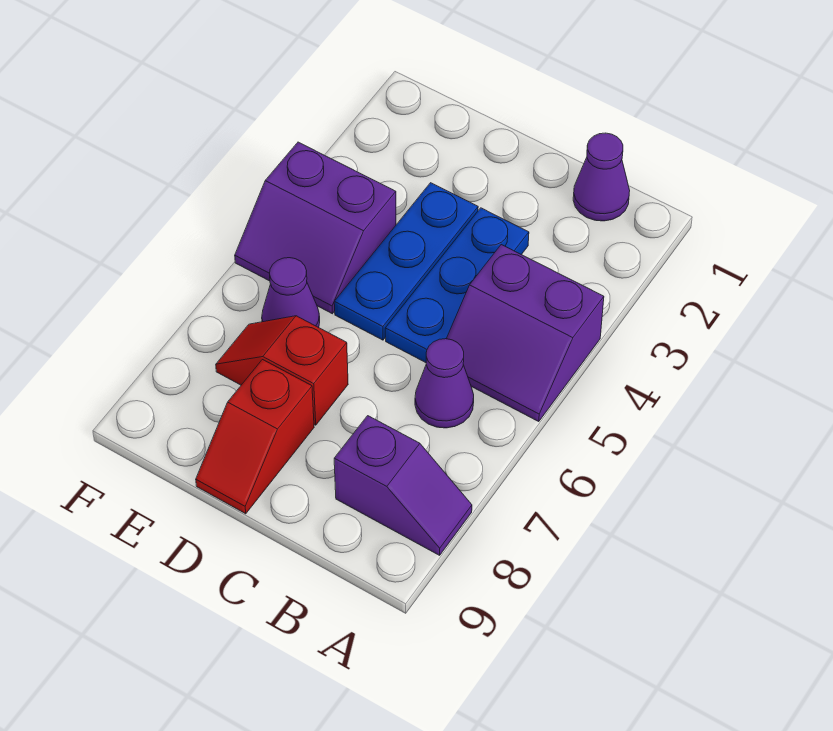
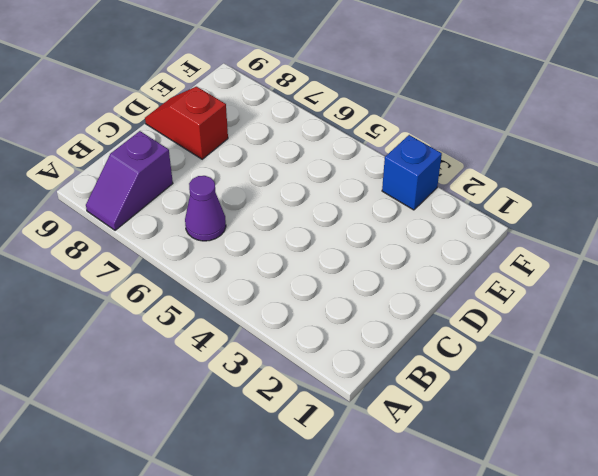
blue 1x1 brick [382,135,442,210] -> none
none -> purple 2x2 slope [446,245,604,422]
none -> purple 1x1 cone [573,133,630,221]

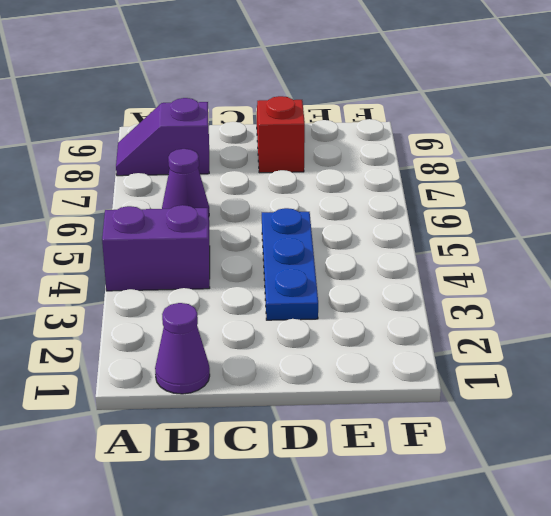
none -> blue 1x3 plate [385,208,529,363]
none -> red 1x2 slope [216,316,348,425]

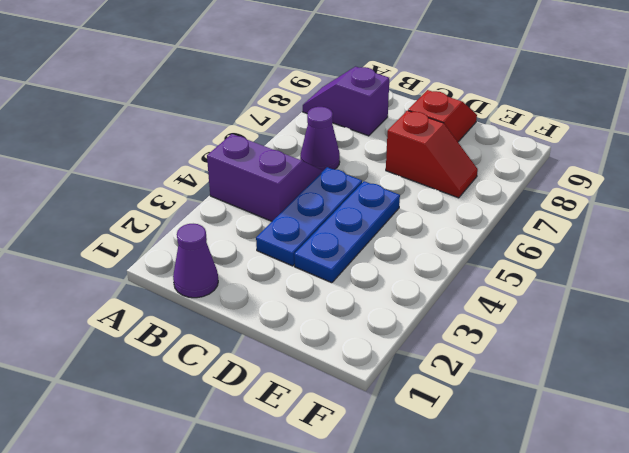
none -> purple 2x2 slope [235,142,396,314]
none -> purple 1x1 cone [262,258,320,328]

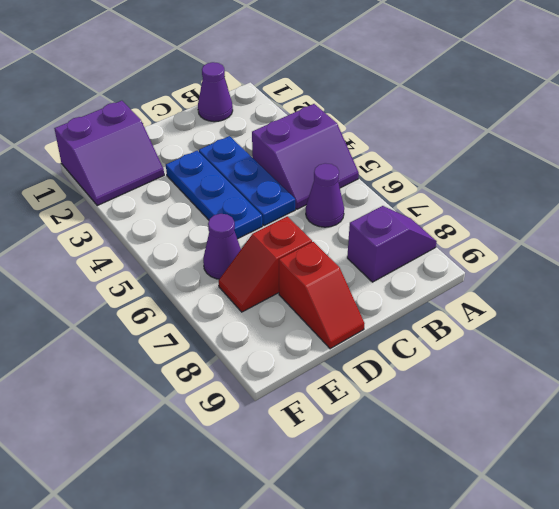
purple 2x2 slope [54,101,164,206] -> purple 2x2 slope moved to [235,142,396,314]

